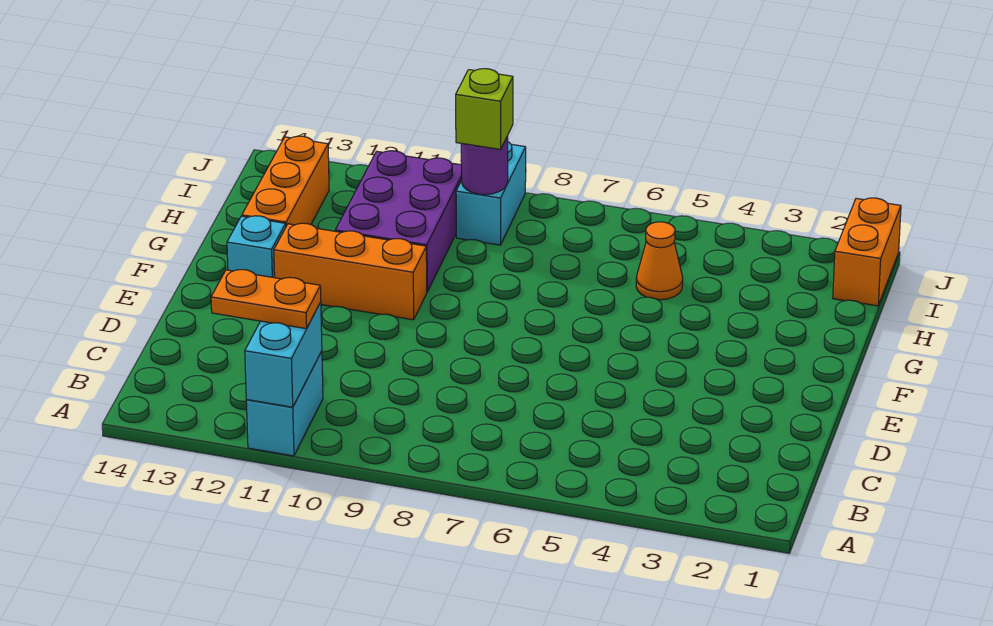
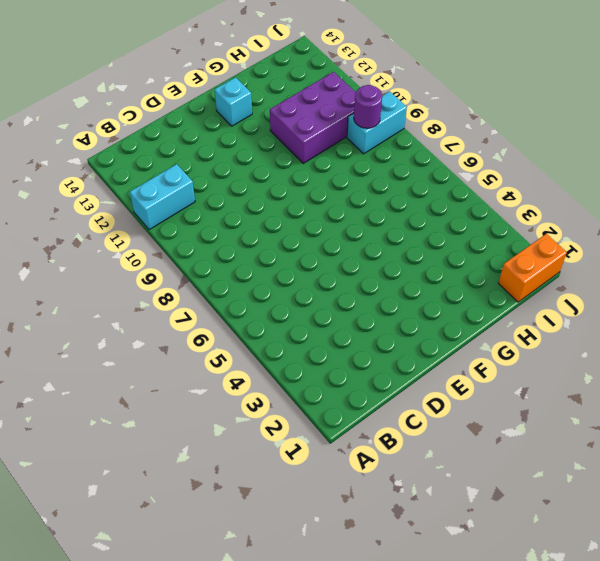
none -> orange 1x3 brick [274,223,427,320]
none -> orange 1x3 brick [242,136,329,226]
none -> orange 1x1 cone [636,222,683,300]

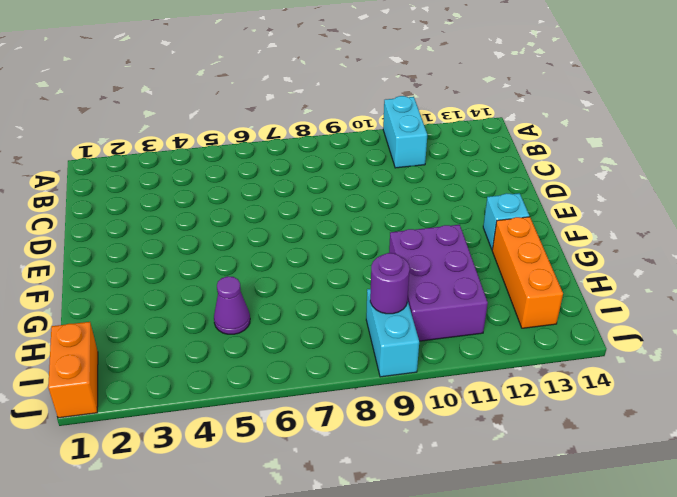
purple 1x1 cone [214,276,250,334] -> orange 1x1 cone [636,222,683,300]
none -> orange 1x3 brick [274,223,427,320]
none -> cyan 1x2 brick [245,302,322,407]
none -> orange 1x2 plate [211,270,321,329]

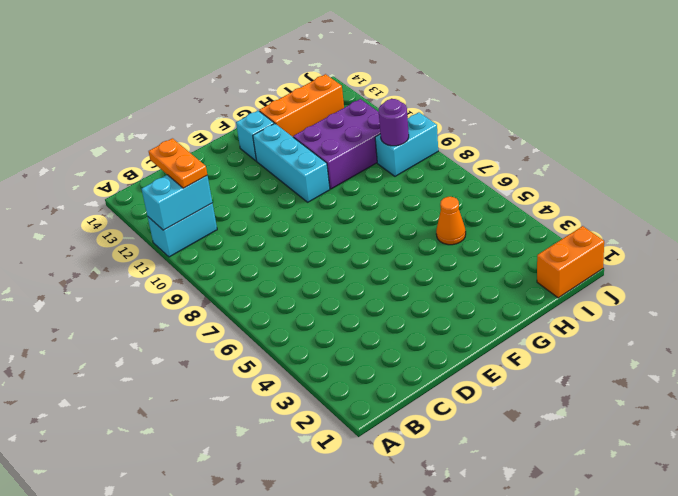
cyan 1x3 brick [253,124,330,202] -> orange 1x3 brick [274,223,427,320]
none -> lime 1x1 brick [456,69,513,150]

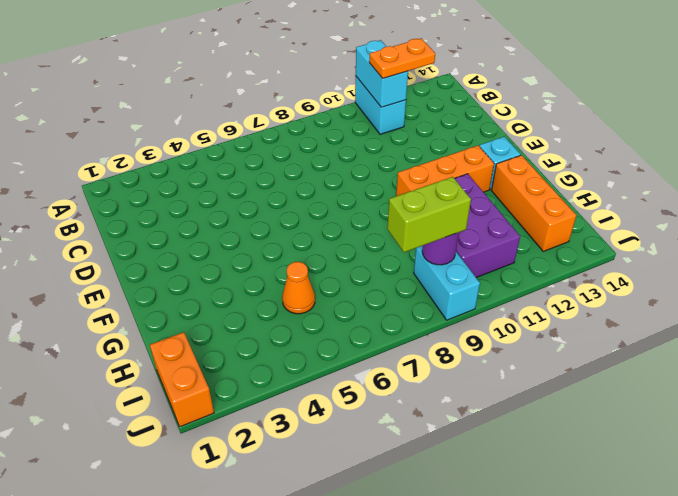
lime 1x2 brick [387,177,471,252] -> lime 1x1 brick [456,69,513,150]

